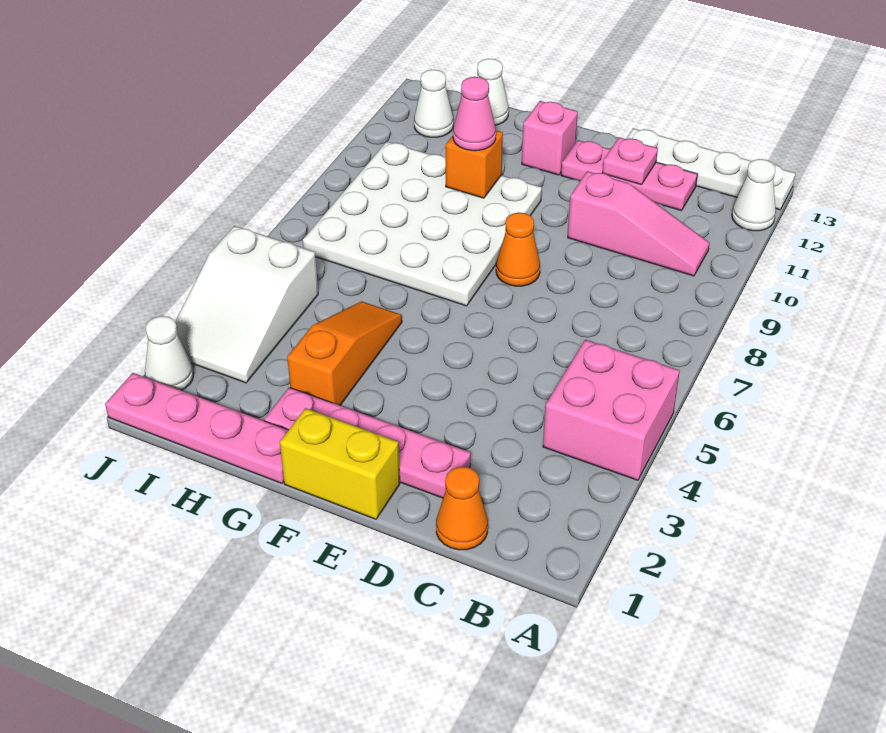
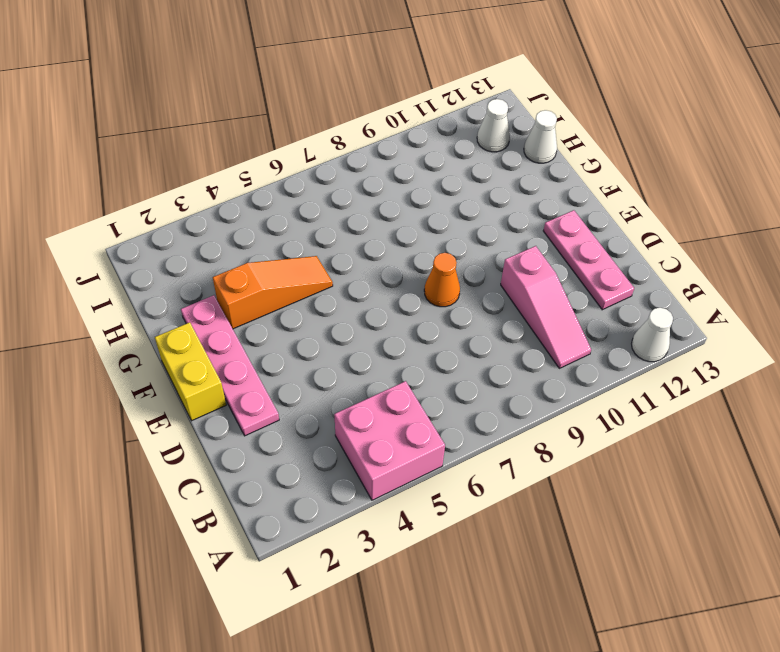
none -> white 1x4 plate [626,128,795,210]
none -> orange 1x1 cone [436,466,488,550]
none -> white 4x4 plate [303,142,542,306]

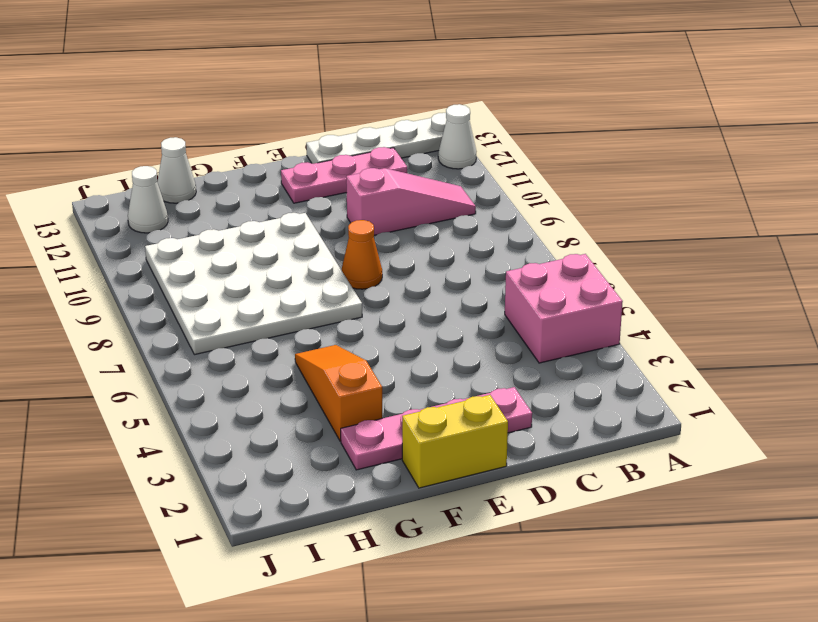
none -> orange 1x1 cone [436,466,488,550]
none -> pink 1x1 brick [522,101,578,175]
none -> pink 1x4 plate [105,373,288,483]

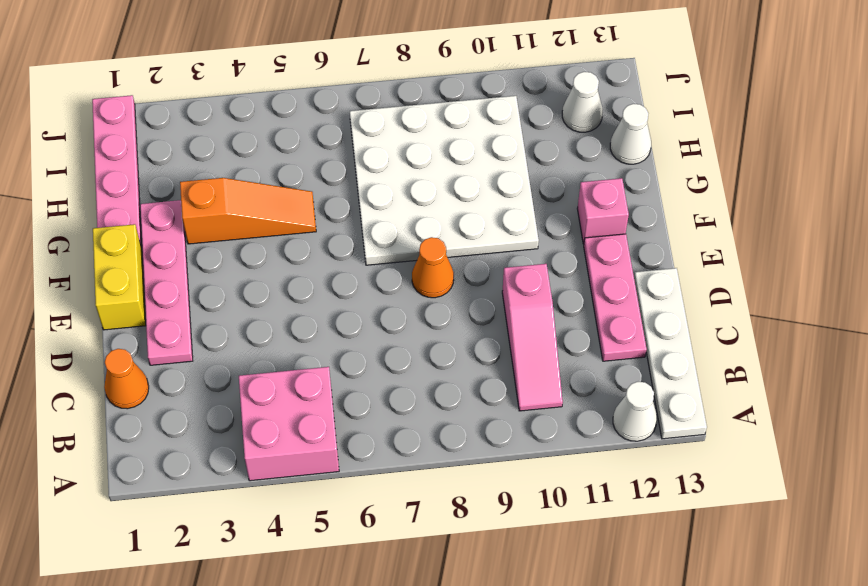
none -> white 2x3 slope [175,226,318,383]
none -> white 1x1 cone [145,316,194,390]
none -> pink 1x1 plate [602,137,658,185]

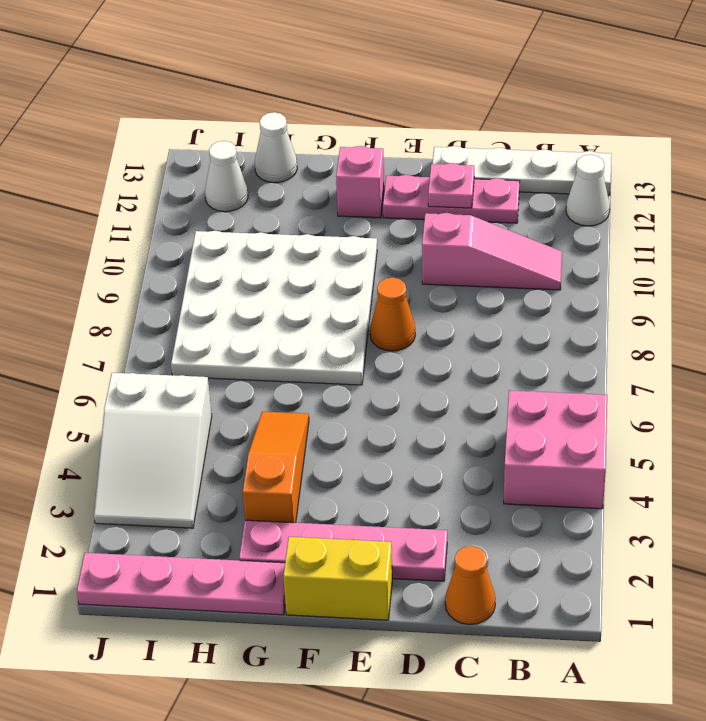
none -> white 1x1 cone [145,316,194,390]
none -> orange 1x1 brick [446,130,503,198]
none -> pink 1x1 cone [453,77,496,151]

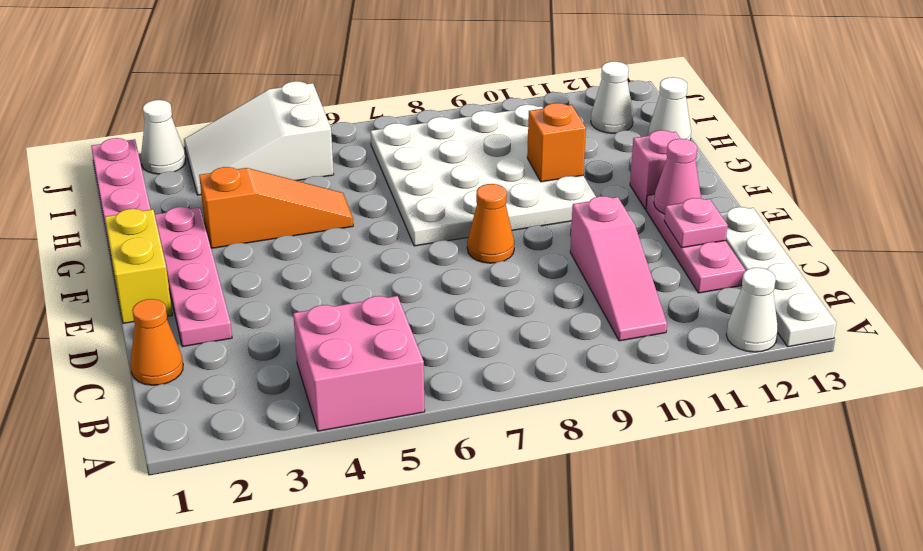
pink 1x1 cone [654,139,701,214] -> pink 1x1 cone moved to [453,77,496,151]

